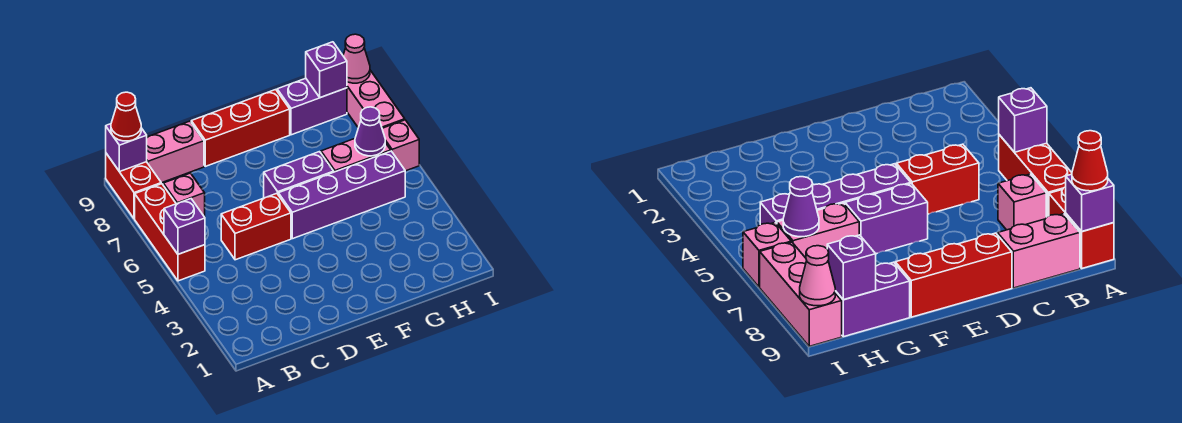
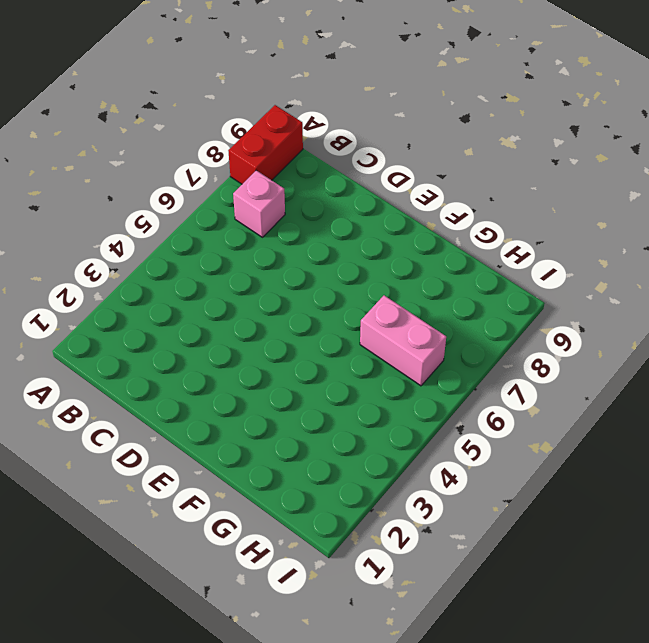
none -> red 1x3 brick [135,184,205,281]
none -> pink 1x2 brick [147,121,204,183]
none -> red 1x2 brick [221,193,291,260]

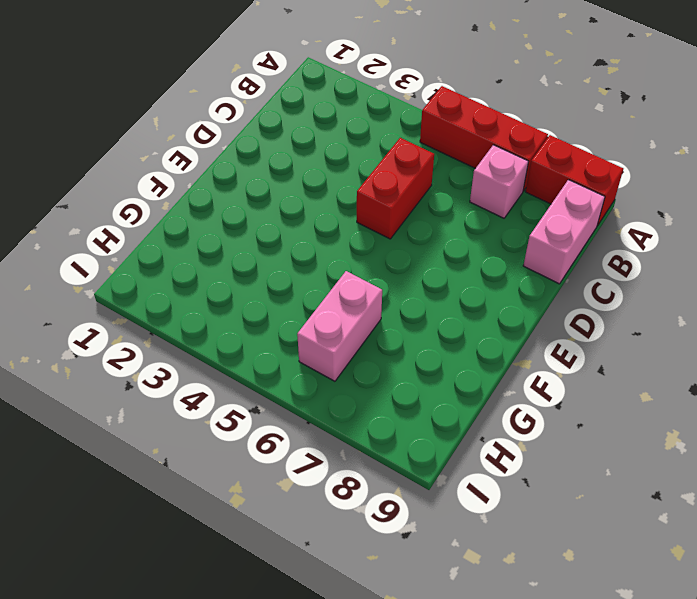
none -> red 1x3 brick [191,90,290,166]
none -> purple 1x4 brick [278,151,405,239]
none -> purple 1x2 brick [264,152,334,198]

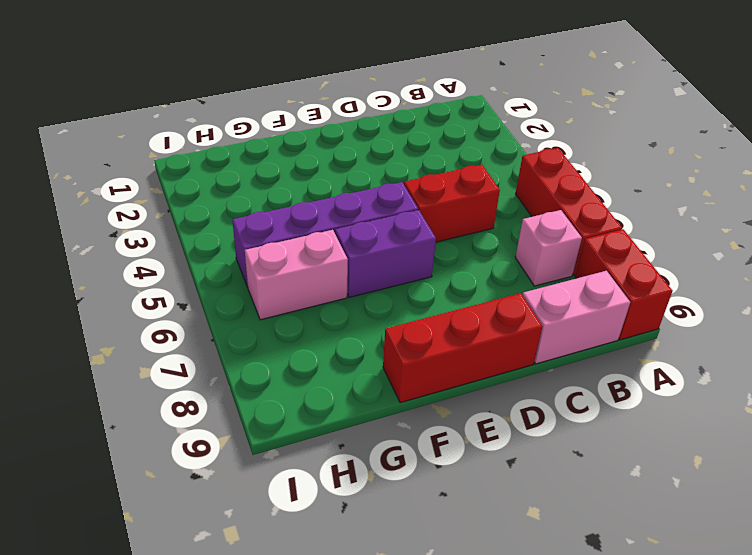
none -> purple 1x2 brick [277,78,347,135]
none -> pink 1x1 brick [382,120,419,171]
none -> pink 1x3 brick [347,70,405,128]

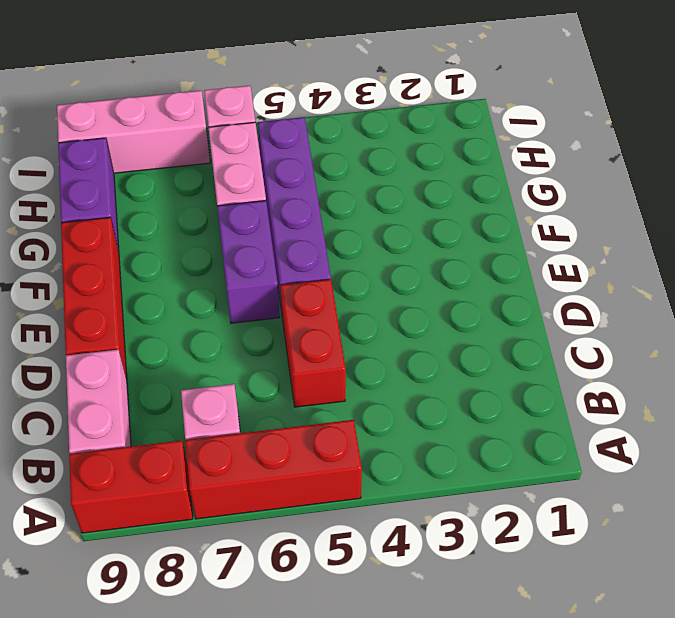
none -> purple 1x1 brick [164,199,205,254]
none -> purple 1x1 brick [106,124,147,172]
none -> purple 1x1 cone [355,107,385,156]

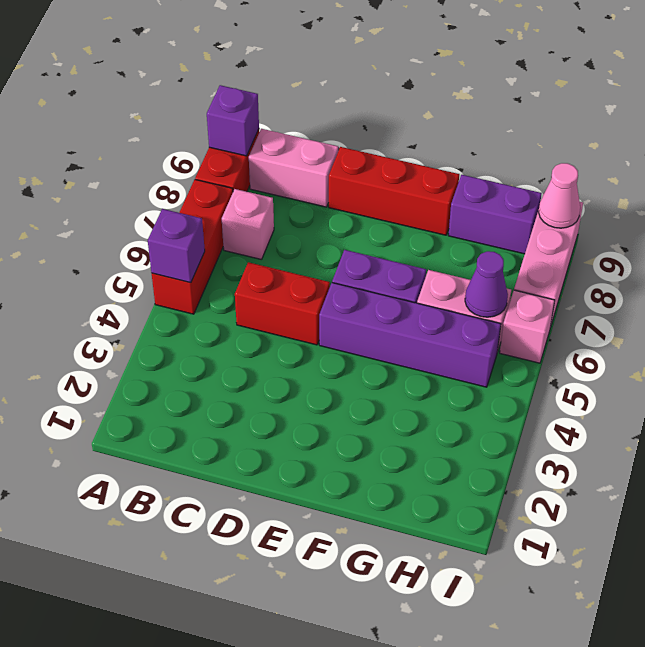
none -> purple 1x1 brick [306,42,347,98]
none -> red 1x1 cone [111,92,141,141]

